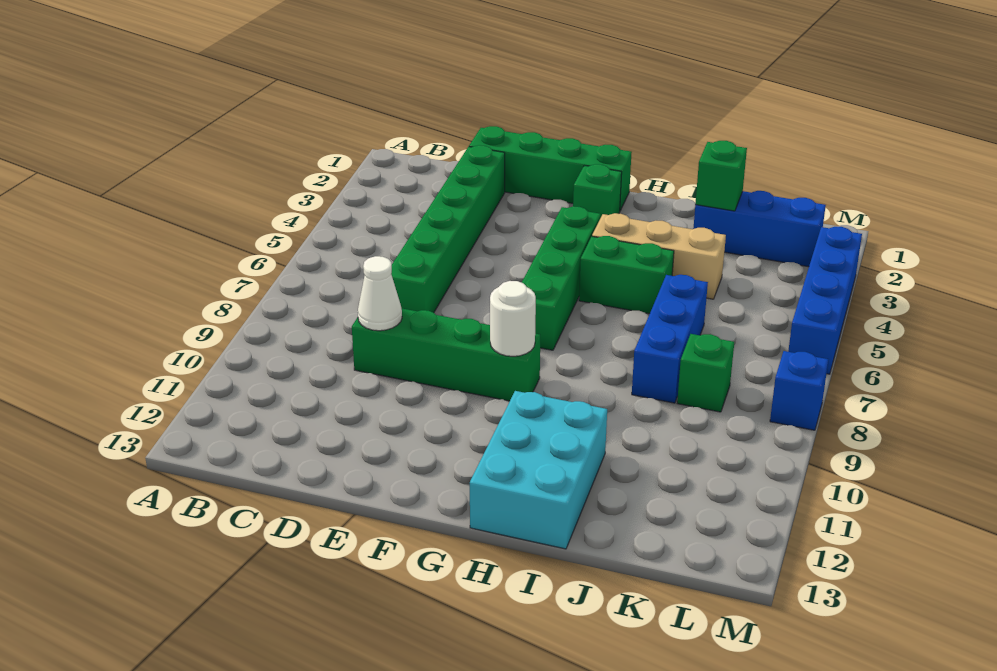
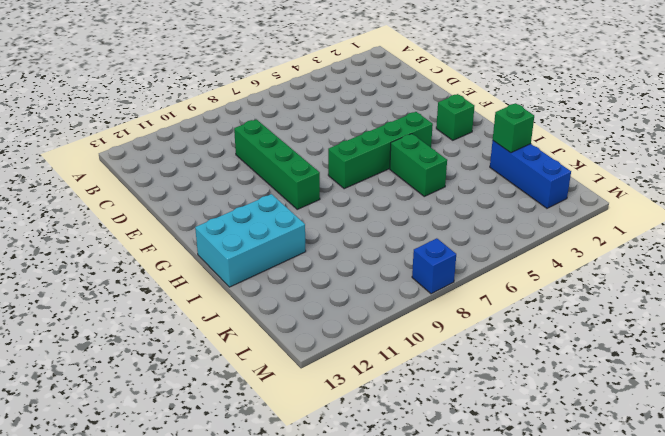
none -> green 1x4 brick [469,126,632,211]
none -> green 1x6 brick [391,145,505,313]
none -> tan 1x3 brick [592,213,726,299]

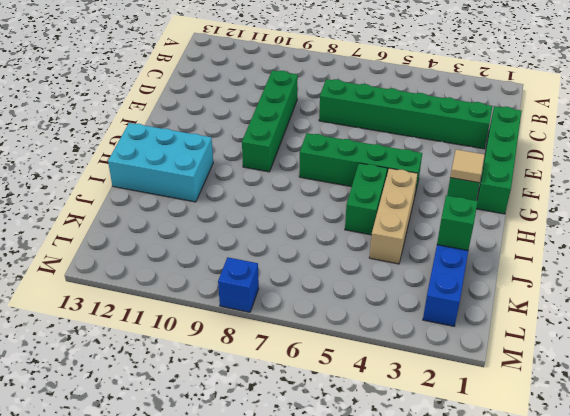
tan 1x1 tile [450,150,485,183] -> none
none -> blue 1x3 brick [632,275,708,403]
none -> green 1x1 brick [677,334,734,412]
none -> blue 1x4 brick [788,227,862,374]

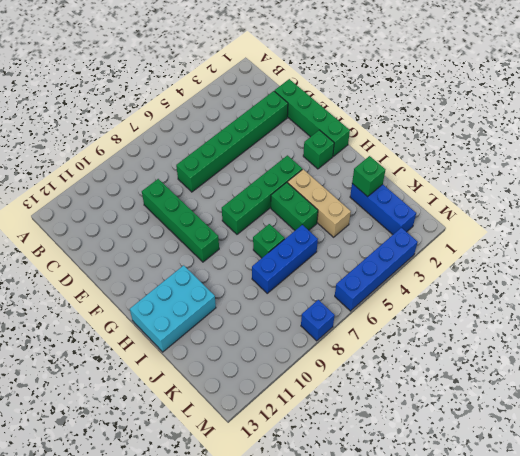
green 1x1 brick [253,224,285,258] -> green 1x1 brick moved to [677,334,734,412]
none -> white 1x1 cone [358,256,402,331]
none -> white 1x1 round brick [490,281,536,356]

